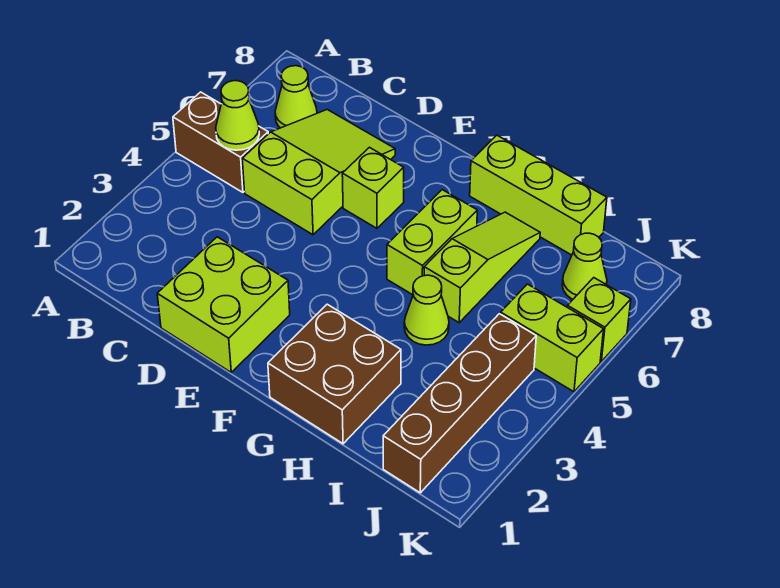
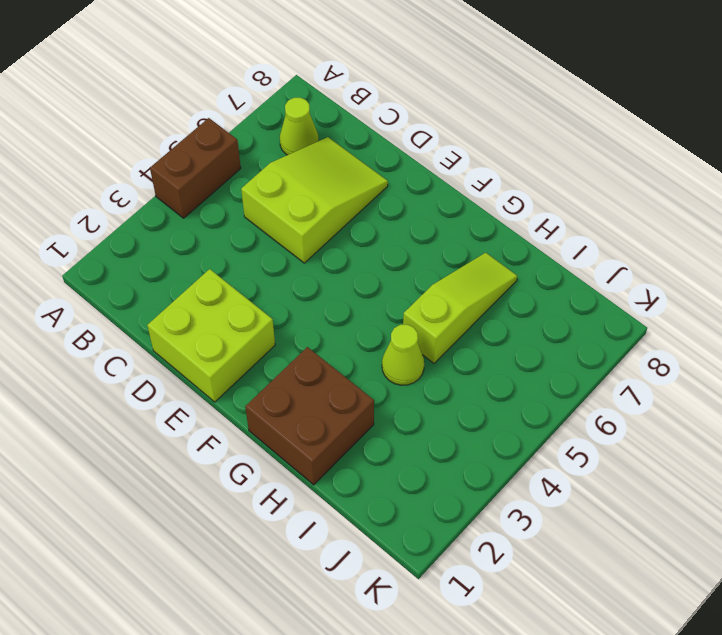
brown 1x2 brick [150,118,241,218] -> brown 1x2 brick turned to [173,92,268,192]
none -> lime 1x1 brick [342,147,404,228]
none -> lime 1x2 brick [387,190,477,295]
none -> lime 1x3 brick [470,135,607,255]

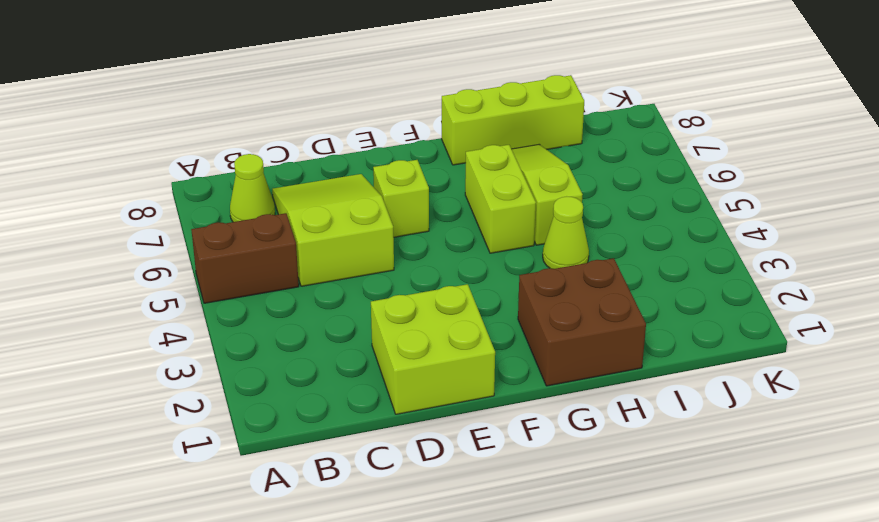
none -> brown 1x4 brick [383,314,536,493]
none -> lime 1x2 brick [501,284,604,392]
none -> lime 1x1 cone [562,233,607,299]

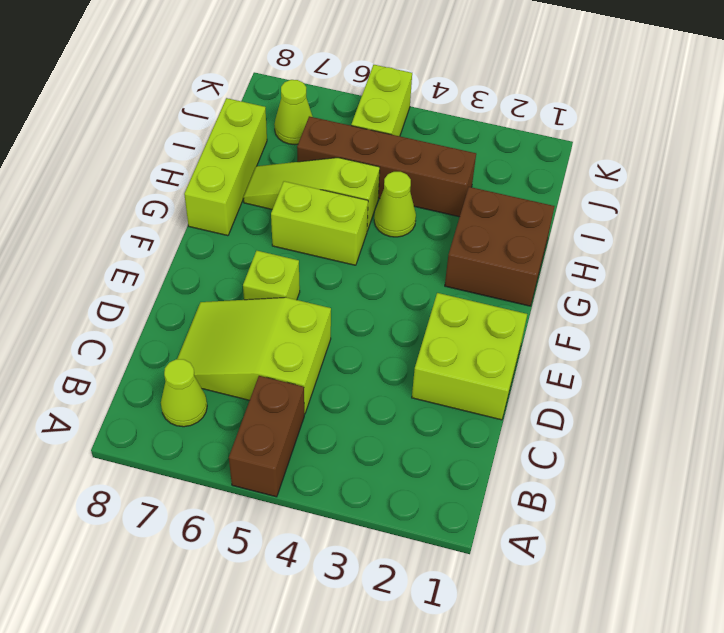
brown 1x4 brick [297,116,476,217] -> brown 1x4 brick moved to [383,314,536,493]
none -> lime 1x1 brick [567,278,631,361]
none -> lime 1x1 cone [216,81,259,150]

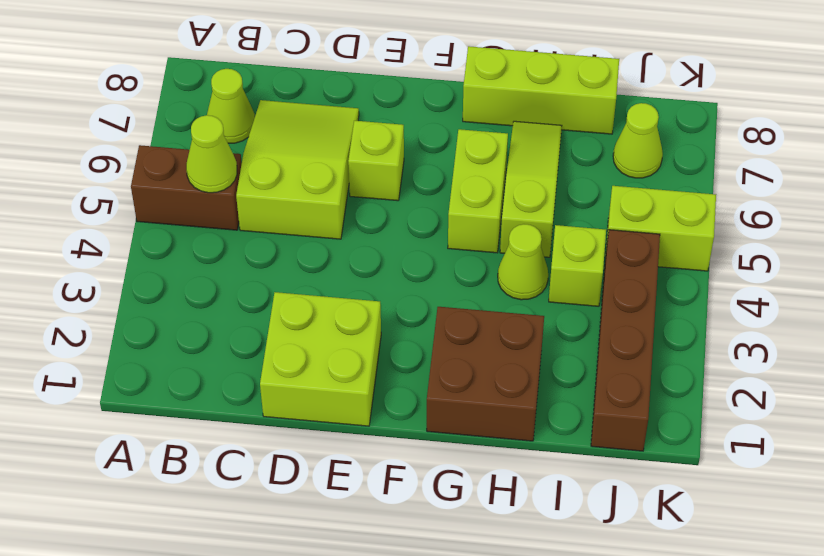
lime 1x1 brick [549,225,606,306] -> lime 1x1 brick moved to [567,278,631,361]

